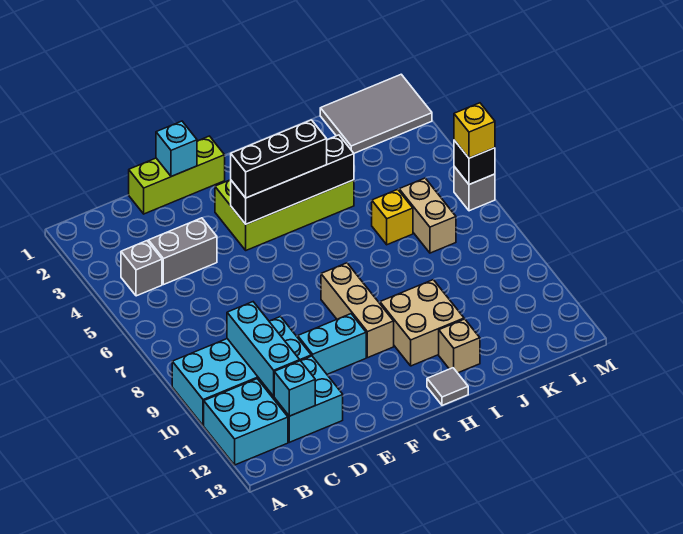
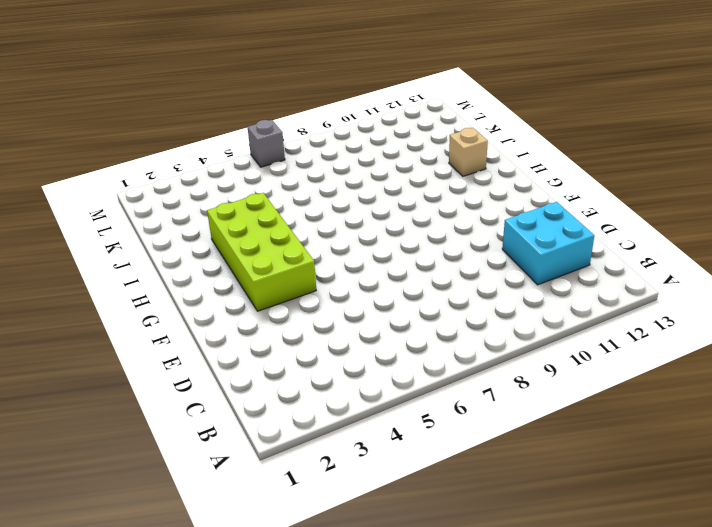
none -> cyan 2x4 brick [172,317,311,426]
none -> cyan 2x2 brick [204,379,288,465]
none -> grey 1x1 brick [121,241,162,296]

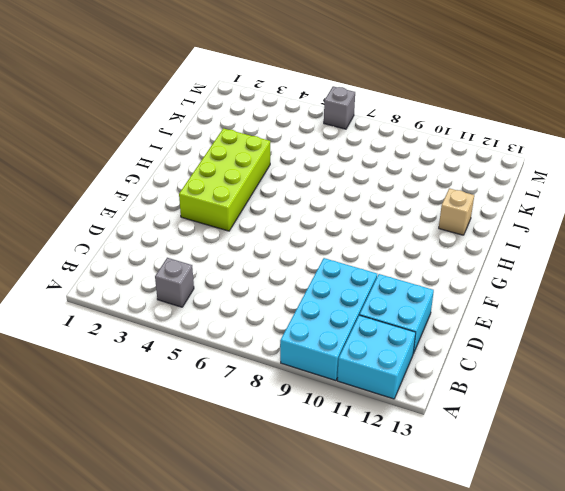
none -> grey 1x2 brick [148,218,217,285]
none -> lime 1x3 brick [129,136,225,214]
none -> cyan 1x2 brick [298,314,366,374]

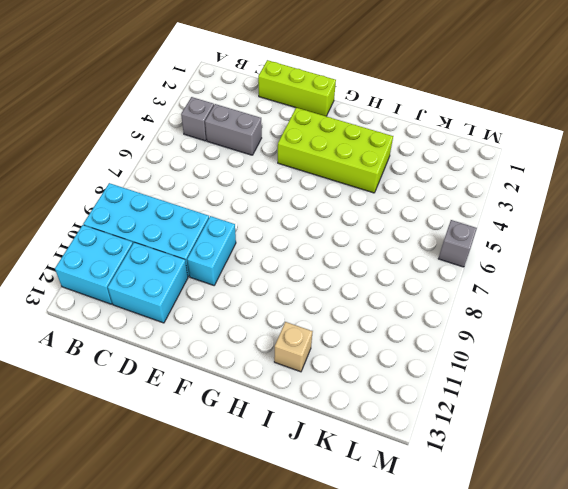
cyan 1x2 brick [187,216,236,285] -> cyan 1x2 brick turned to [298,314,366,374]
none -> tan 1x3 brick [321,263,394,358]
none -> tan 2x2 brick [380,280,464,366]
none -> grey 1x1 tile [427,368,468,405]

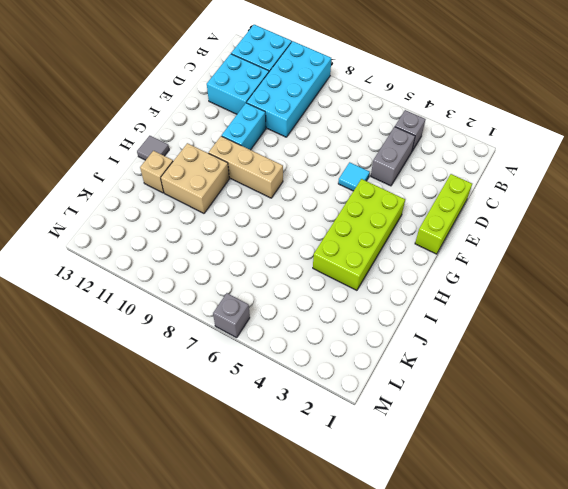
cyan 1x1 tile [338,162,370,191] -> none
none -> yellow 1x1 brick [372,189,413,245]
none -> grey 2x3 tile [320,74,432,153]
none -> tan 1x2 brick [399,178,456,253]

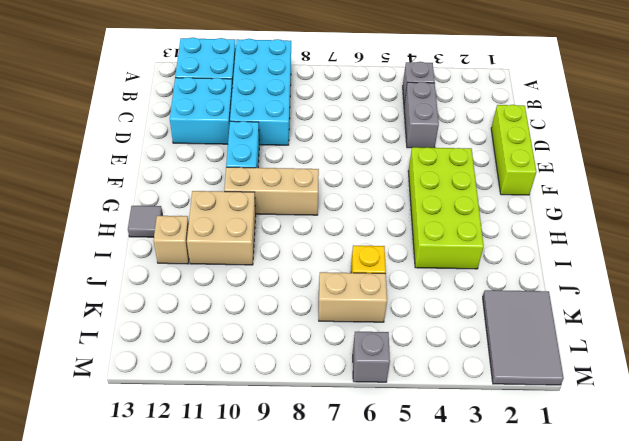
none -> cyan 1x3 brick [227,302,300,396]
none -> cyan 1x1 brick [274,361,315,416]
none -> cyan 1x1 brick [156,121,197,177]

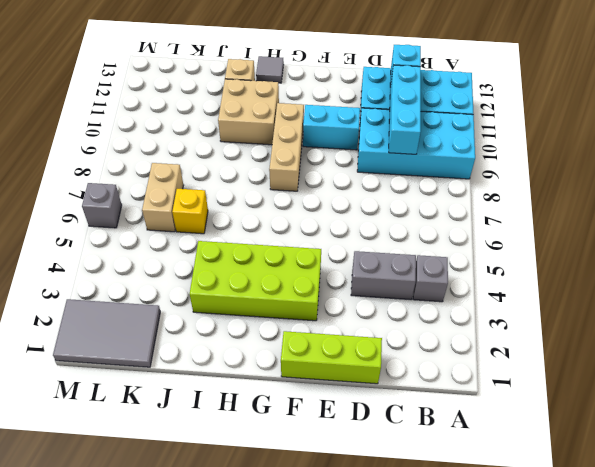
none -> cyan 1x1 brick [156,121,197,177]
none -> black 1x4 brick [231,135,354,224]
none -> black 1x1 brick [454,140,495,185]

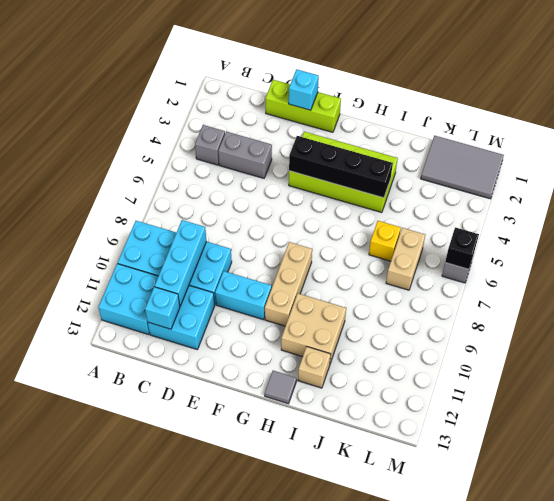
none -> black 1x3 brick [231,120,327,198]
none -> yellow 1x1 brick [454,103,495,158]

